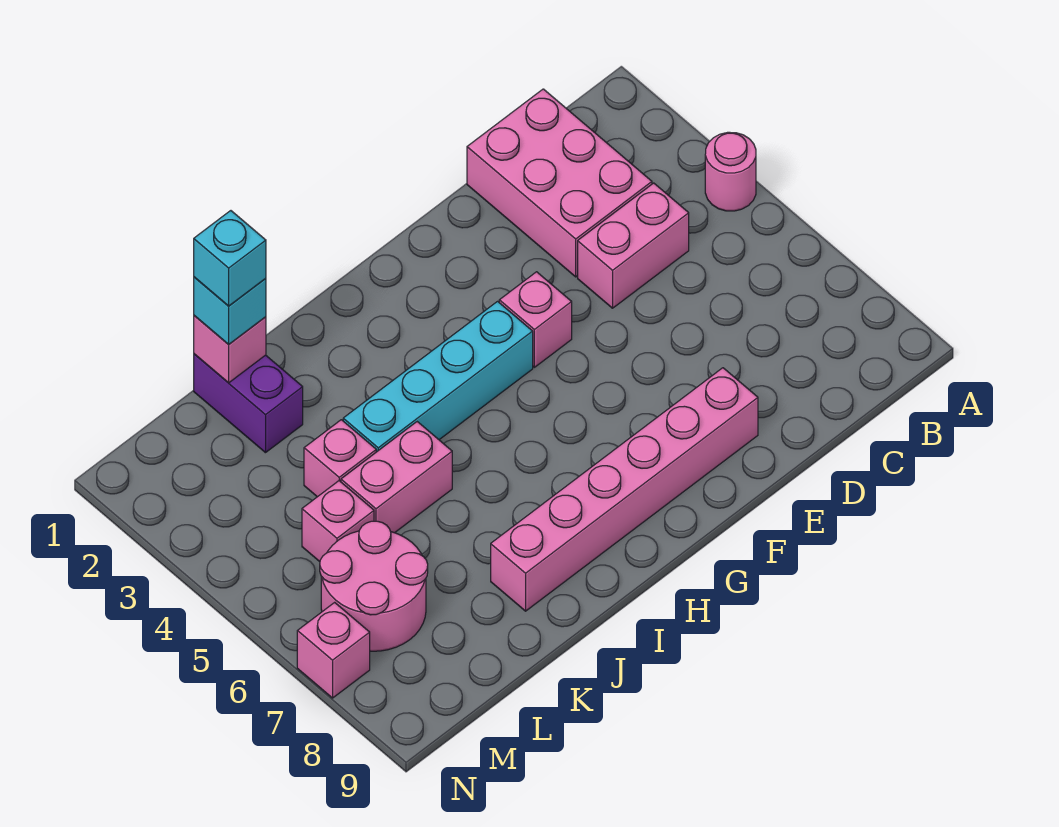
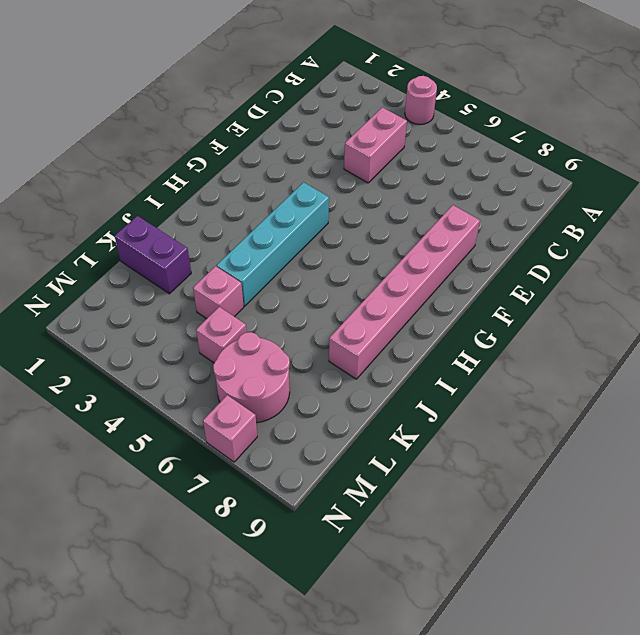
none -> pink 2x3 brick [467,89,652,277]
none -> pink 1x1 brick [499,272,572,367]
none -> pink 1x2 brick [341,422,452,533]

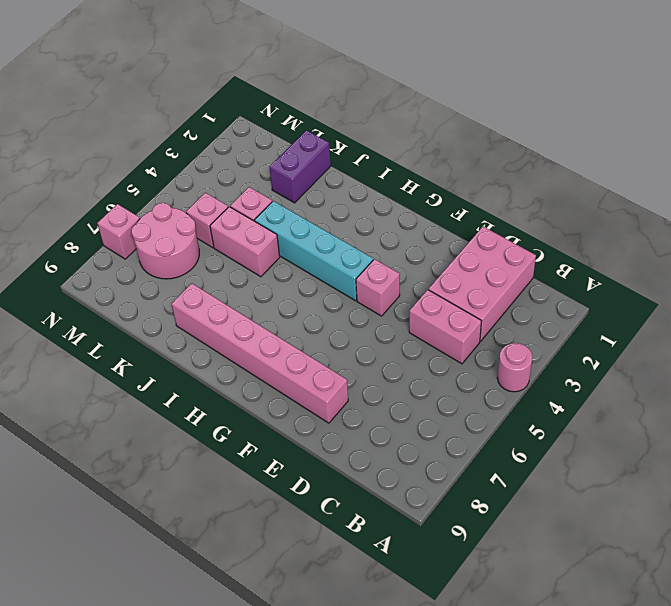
none -> pink 1x1 brick [194,316,266,383]
none -> cyan 1x1 brick [194,277,266,345]
none -> cyan 1x1 brick [194,211,266,306]

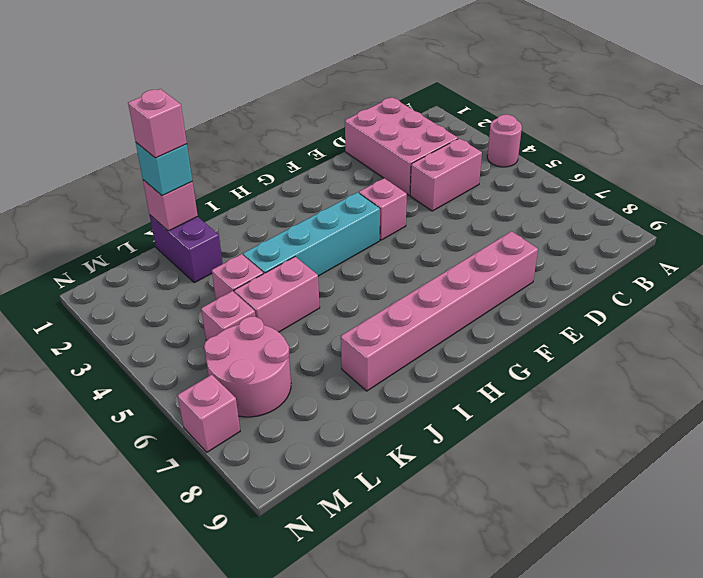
pink 1x1 brick [128,89,187,158] -> cyan 1x1 brick [194,211,266,306]

